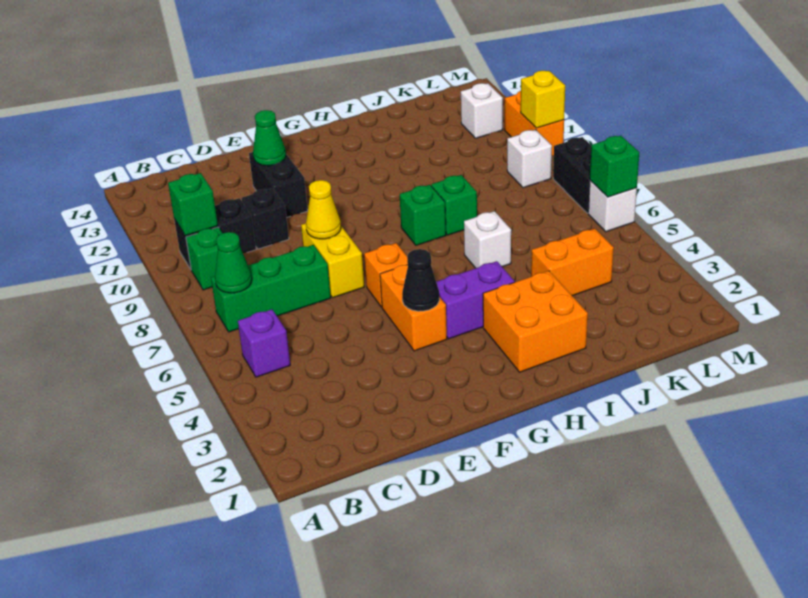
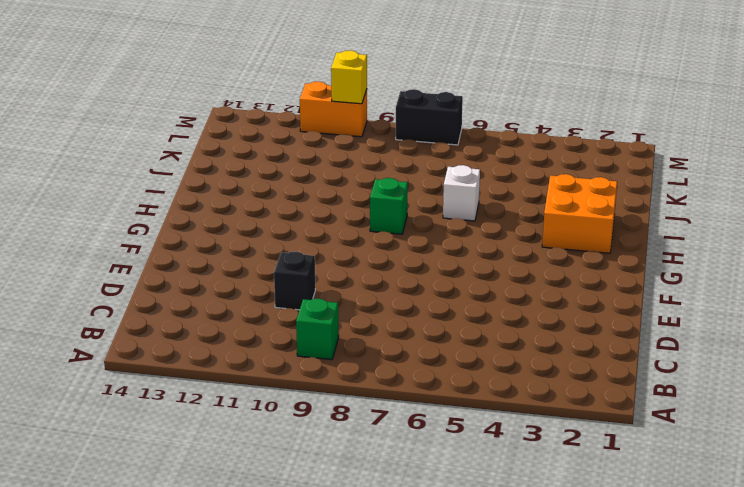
none -> purple 1x1 brick [238,309,290,377]
none -> green 1x3 brick [211,245,331,332]
none -> black 1x2 brick [174,198,256,269]

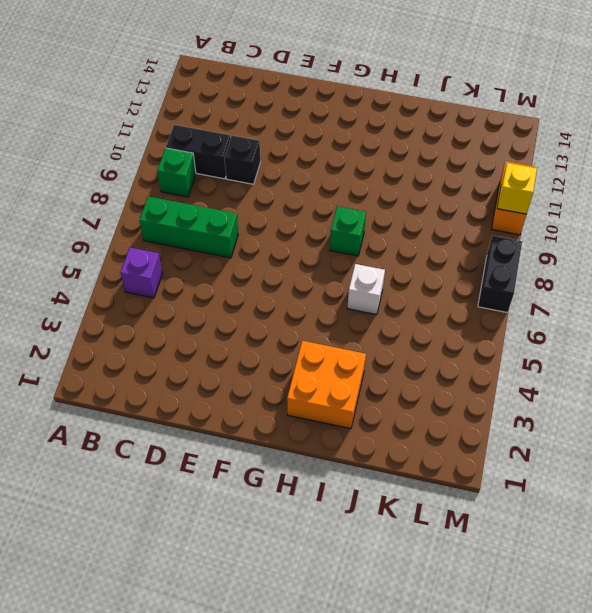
none -> yellow 1x2 brick [301,223,364,298]
none -> black 1x2 brick [249,152,308,218]
none -> orange 1x2 brick [380,265,447,351]

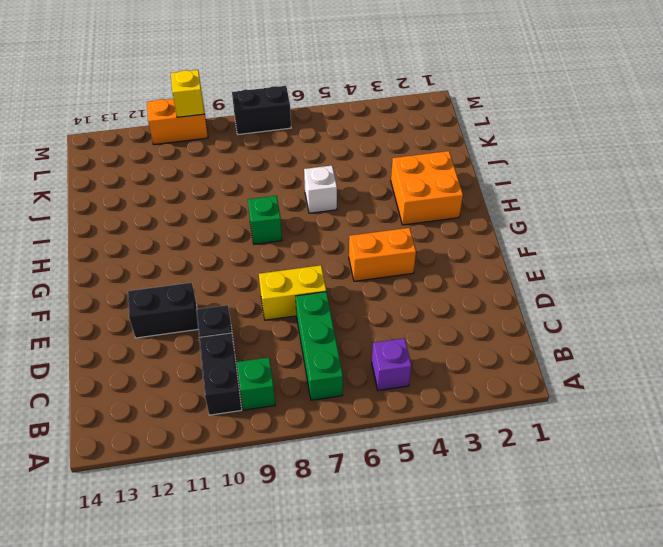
none -> orange 1x1 brick [364,243,408,307]
none -> purple 1x2 brick [436,261,515,339]
none -> green 1x1 brick [431,175,477,235]

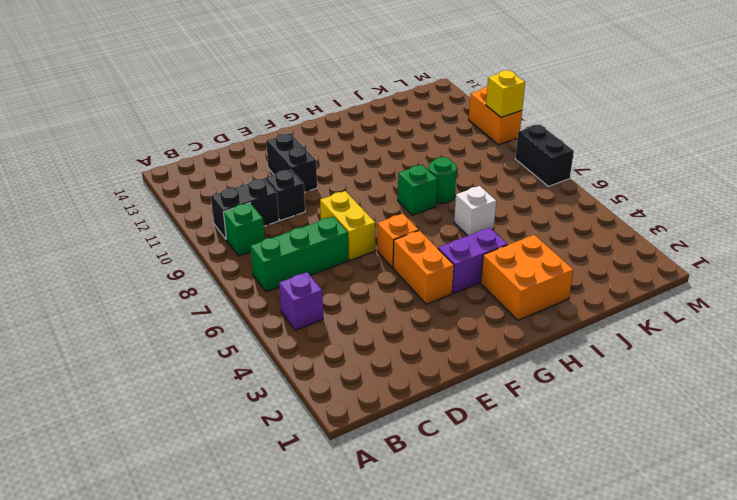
green 1x1 round brick [429,157,457,203] -> green 1x1 brick [431,175,477,235]
none -> orange 1x2 brick [531,229,614,296]
none -> white 1x1 brick [507,130,552,188]
none -> white 1x1 brick [461,83,503,138]

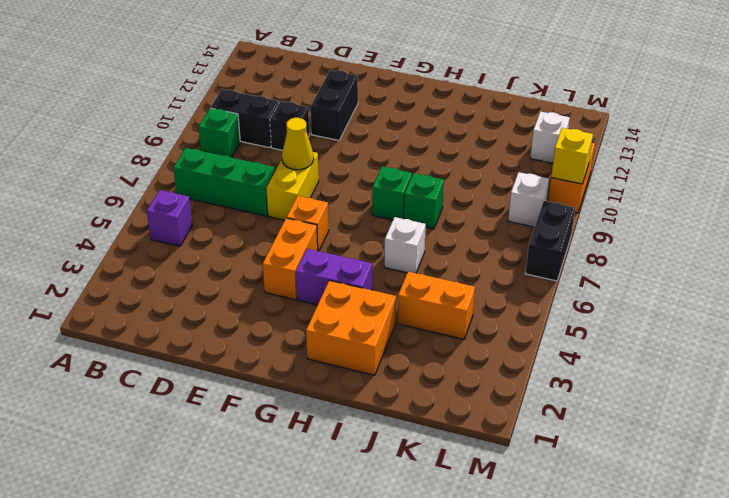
none -> white 1x1 brick [588,181,637,232]
none -> green 1x1 cone [215,232,252,293]
none -> green 1x1 brick [168,173,218,236]

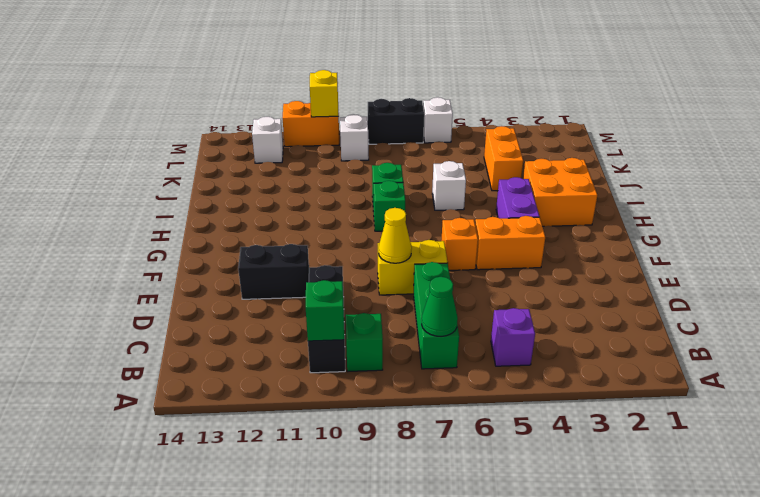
none -> green 1x1 cone [253,110,286,166]
none -> black 1x1 cone [402,249,439,311]
none -> green 1x1 brick [590,136,639,197]

